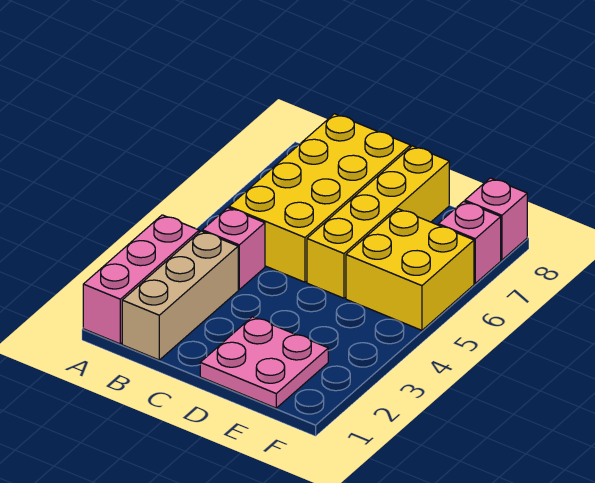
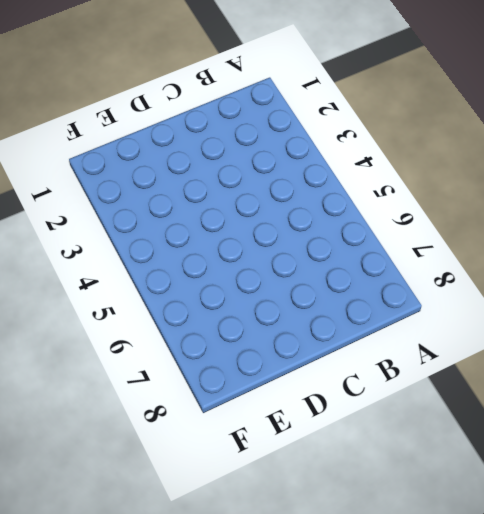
none -> pink 1x3 brick [83,215,199,344]
none -> tan 1x3 brick [122,231,238,360]

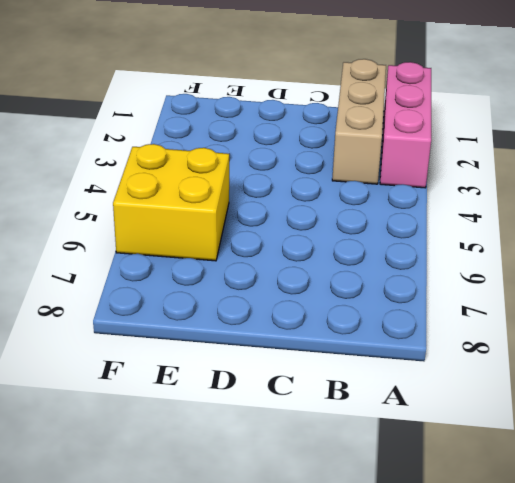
none -> pink 1x1 brick [202,208,265,290]
none -> yellow 2x4 brick [229,114,410,282]

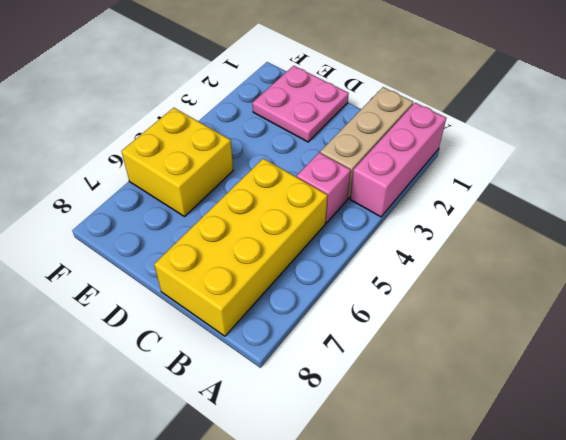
none -> yellow 1x4 brick [307,146,449,298]
none -> pink 1x1 brick [438,201,501,283]

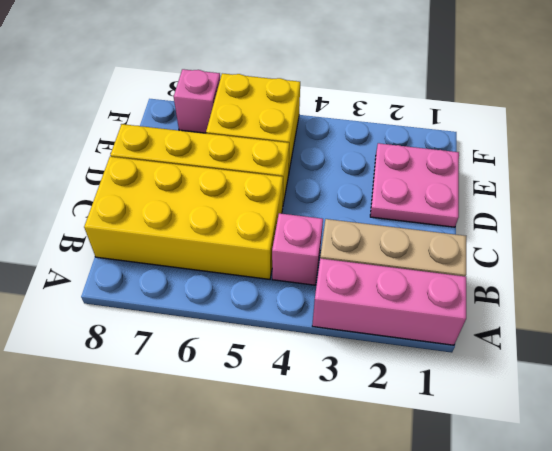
none -> pink 1x1 brick [465,178,527,260]

